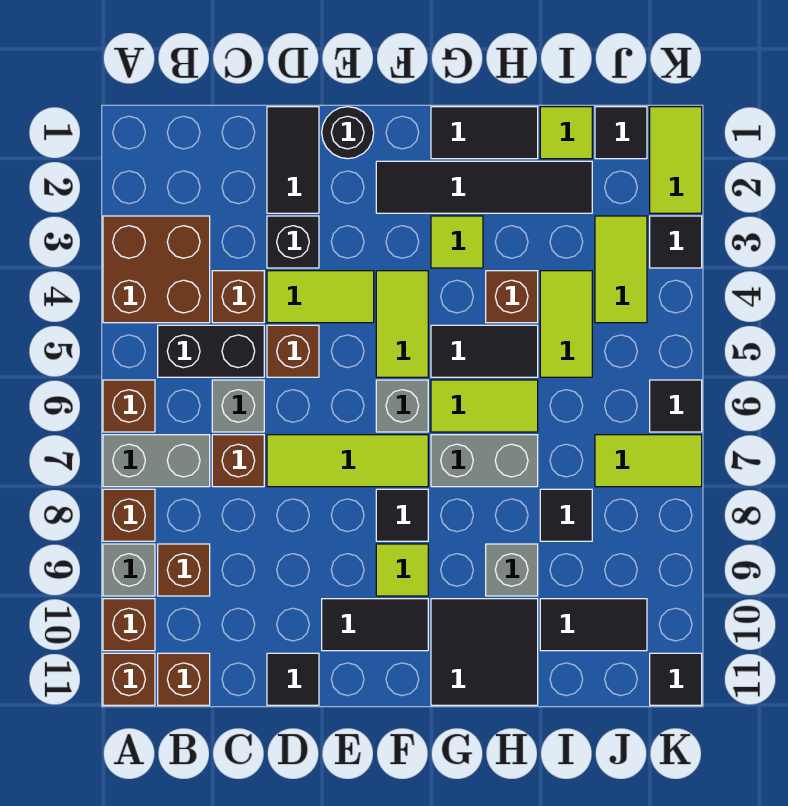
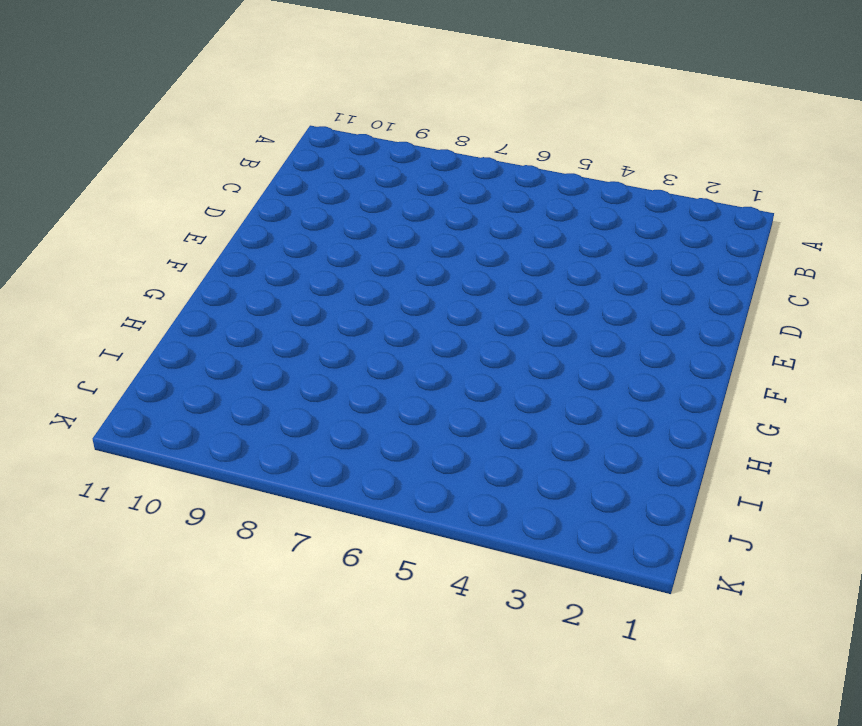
none -> brown 2x2 brick [103,216,210,323]
none -> brown 1x1 brick [103,380,155,432]
none -> grey 1x2 brick [103,435,210,487]
none -> brown 1x1 brick [103,489,155,541]

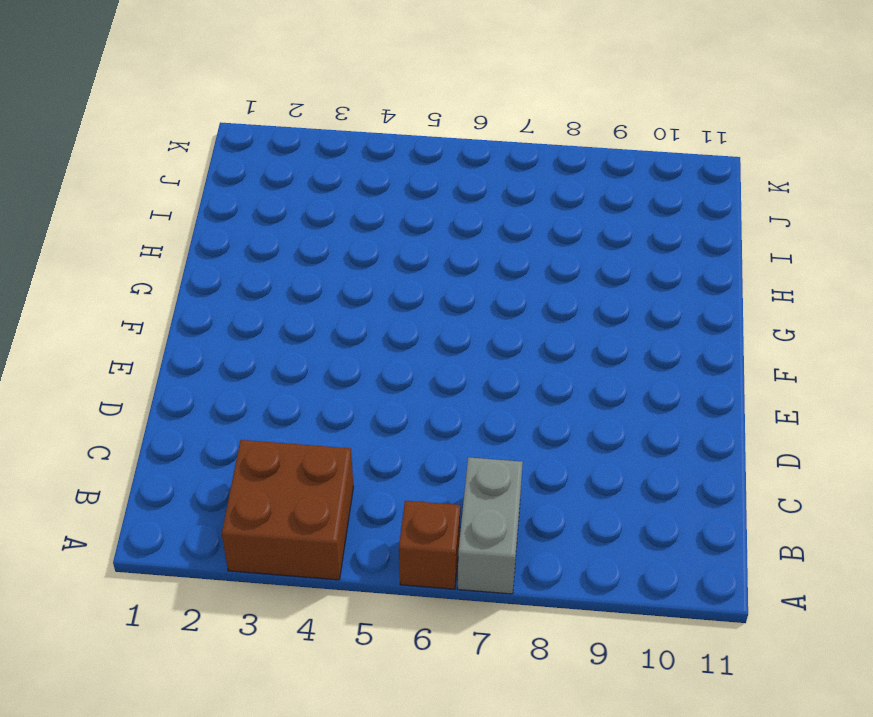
none -> brown 1x1 brick [103,489,155,541]
none -> grey 1x1 brick [103,544,155,596]
none -> brown 1x1 brick [103,599,155,651]
none -> brown 1x1 brick [103,653,155,705]

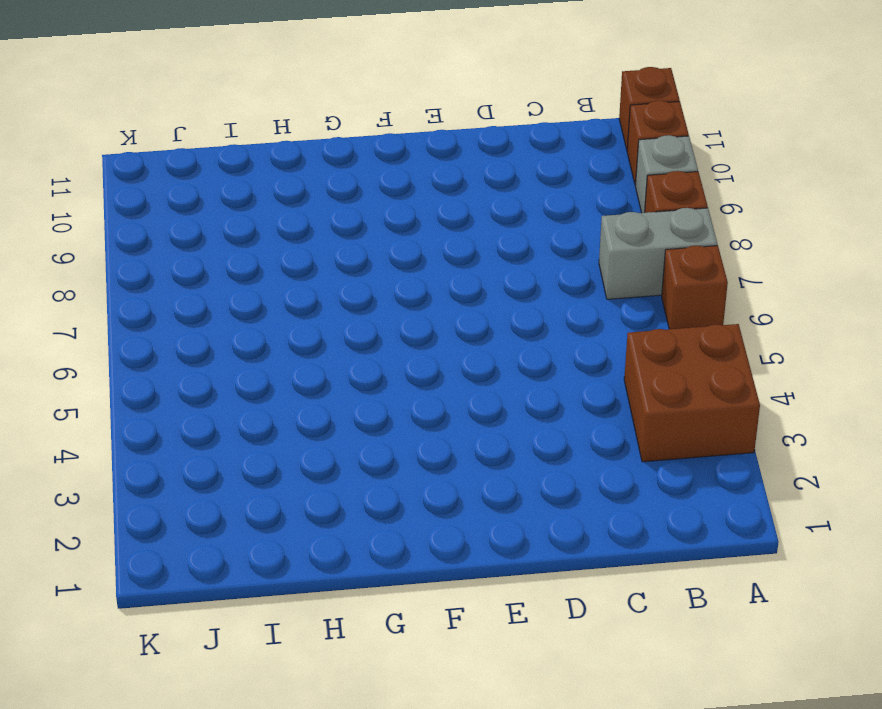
none -> black 1x2 brick [158,325,264,377]
none -> brown 1x1 brick [158,544,210,596]
none -> brown 1x1 brick [158,653,210,705]
none -> brown 1x1 brick [212,271,264,323]

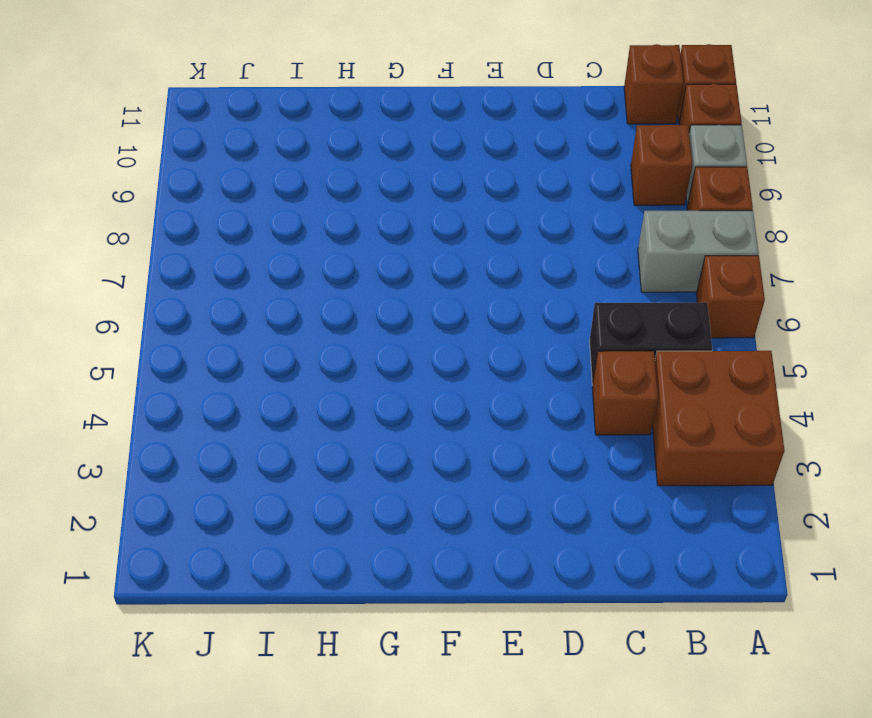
none -> grey 1x1 brick [212,380,264,432]
none -> brown 1x1 brick [212,435,264,487]
none -> black 1x2 tile [267,107,319,213]
none -> black 1x1 brick [267,216,319,268]

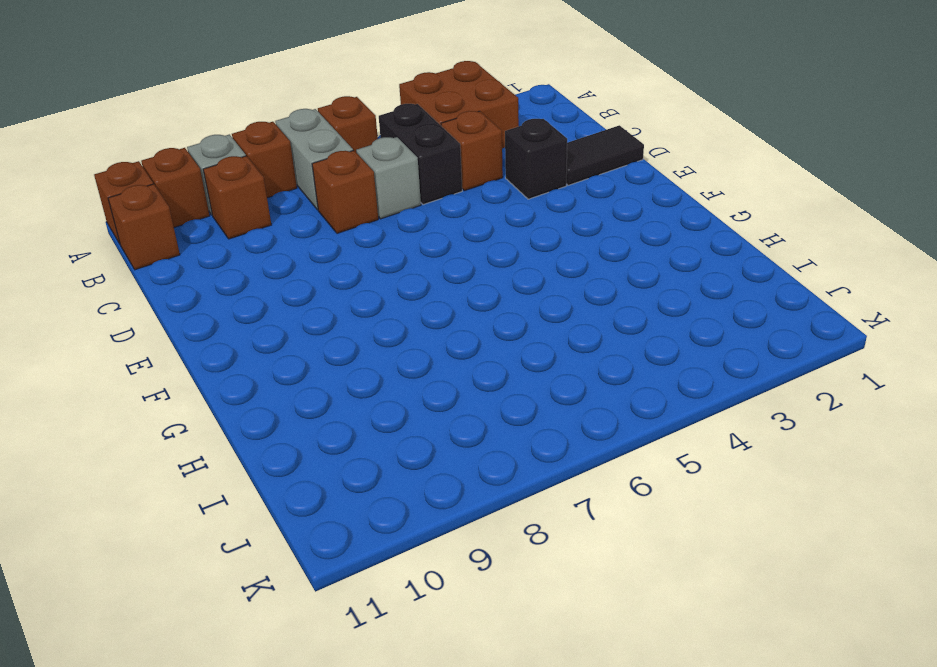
none -> lime 1x2 tile [267,271,374,323]
none -> brown 1x1 brick [267,325,319,377]
none -> lime 1x3 tile [267,435,428,487]
none -> black 1x1 tile [267,653,319,705]

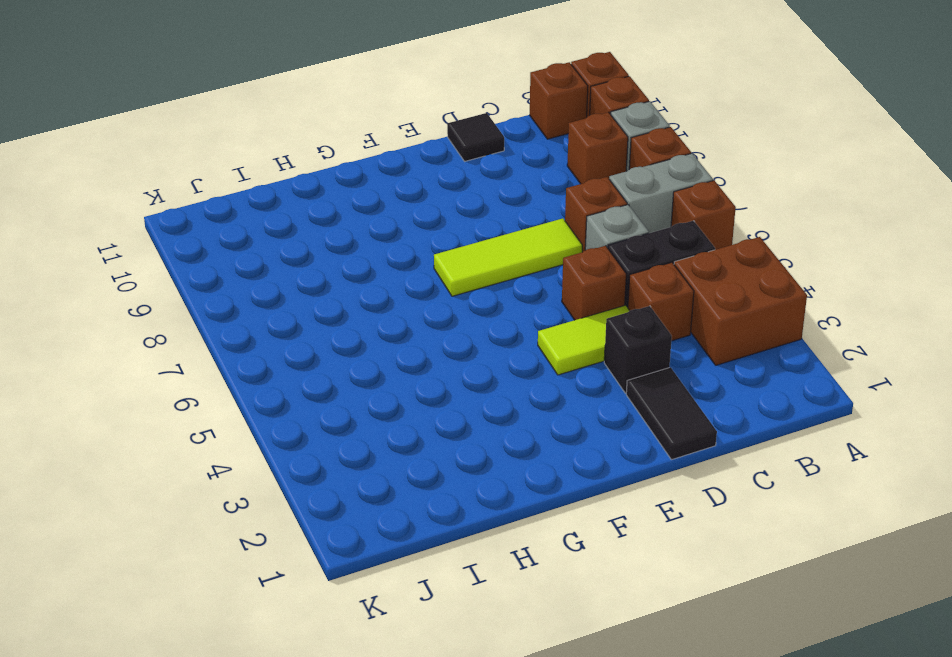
none -> black 1x1 round brick [322,107,374,159]
none -> black 1x2 tile [322,599,428,651]
none -> black 1x4 tile [376,161,592,213]
none -> lime 1x2 tile [376,271,428,377]

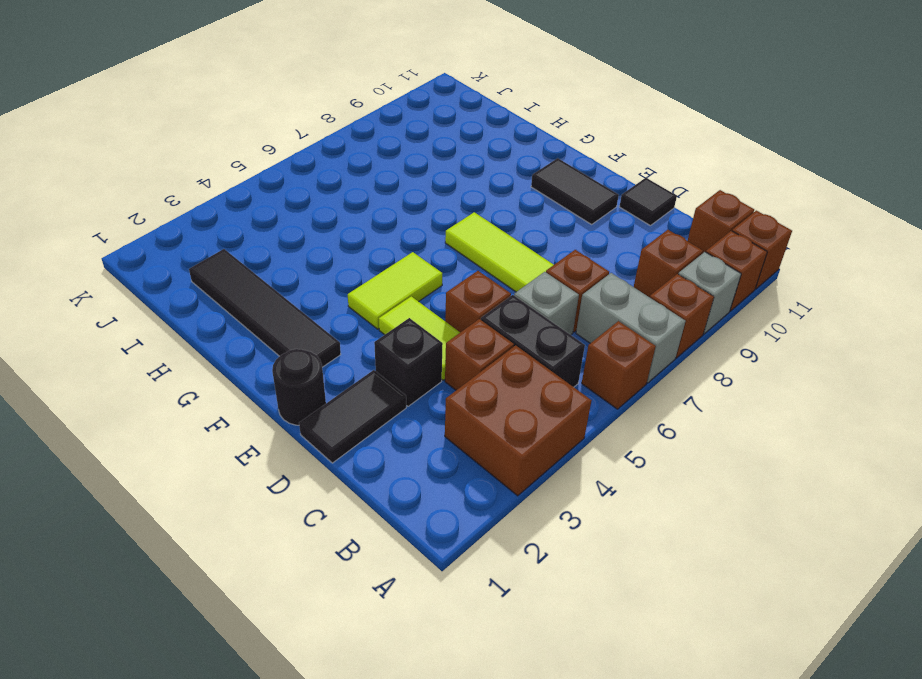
none -> grey 1x1 brick [376,380,428,432]
none -> black 1x1 tile [376,489,428,541]
none -> lime 1x1 tile [376,544,428,596]
none -> black 1x2 tile [431,107,538,159]

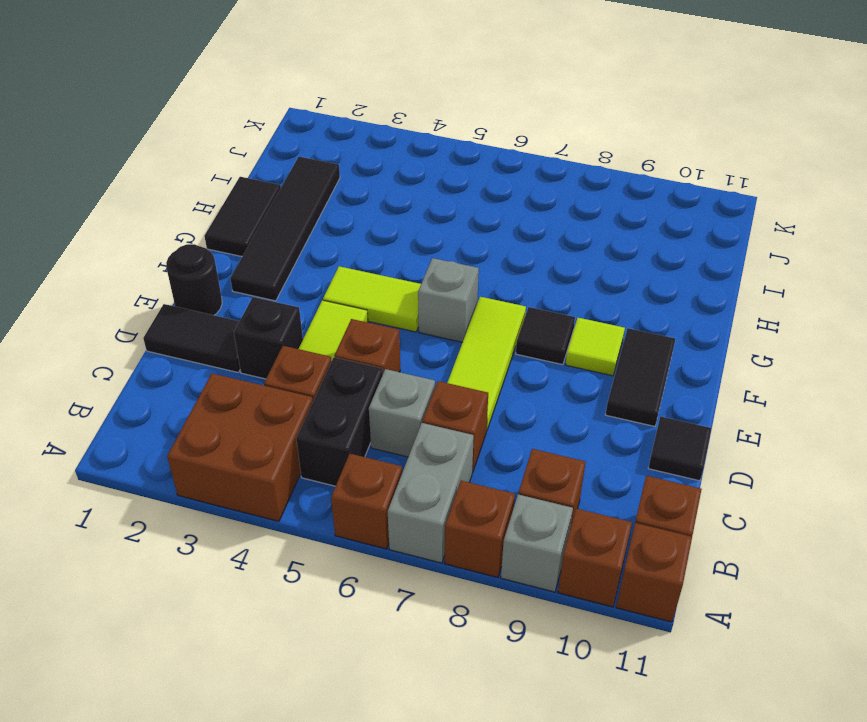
none -> lime 1x1 tile [431,216,483,268]
none -> black 1x2 tile [431,325,538,377]
none -> lime 1x2 tile [431,380,538,432]
none -> grey 1x2 brick [431,435,538,487]

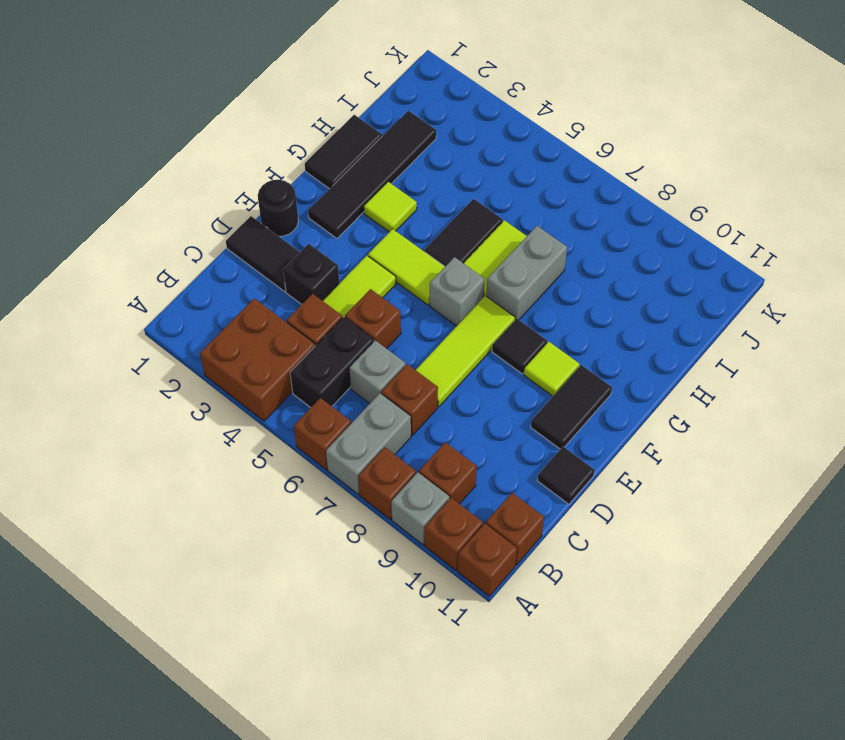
none -> black 2x2 tile [431,599,538,705]
none -> brown 1x1 brick [486,271,538,323]
none -> grey 1x1 brick [486,544,538,596]
none -> lime 1x1 tile [540,107,592,159]

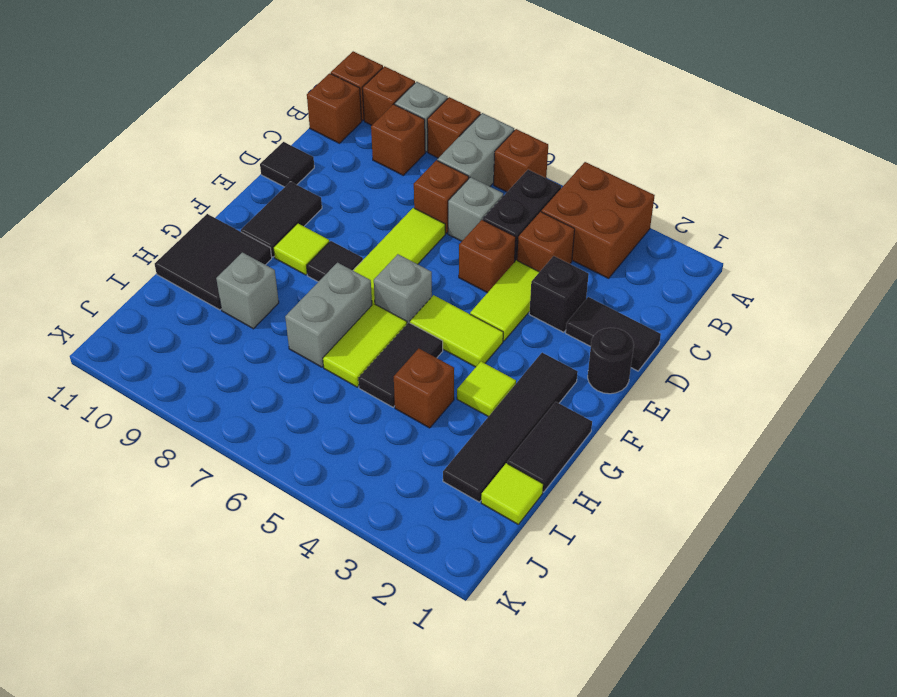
none -> lime 1x2 tile [540,271,592,377]
none -> black 1x1 tile [540,489,592,541]
none -> black 1x2 tile [540,599,647,651]
none -> black 1x1 tile [595,107,647,159]

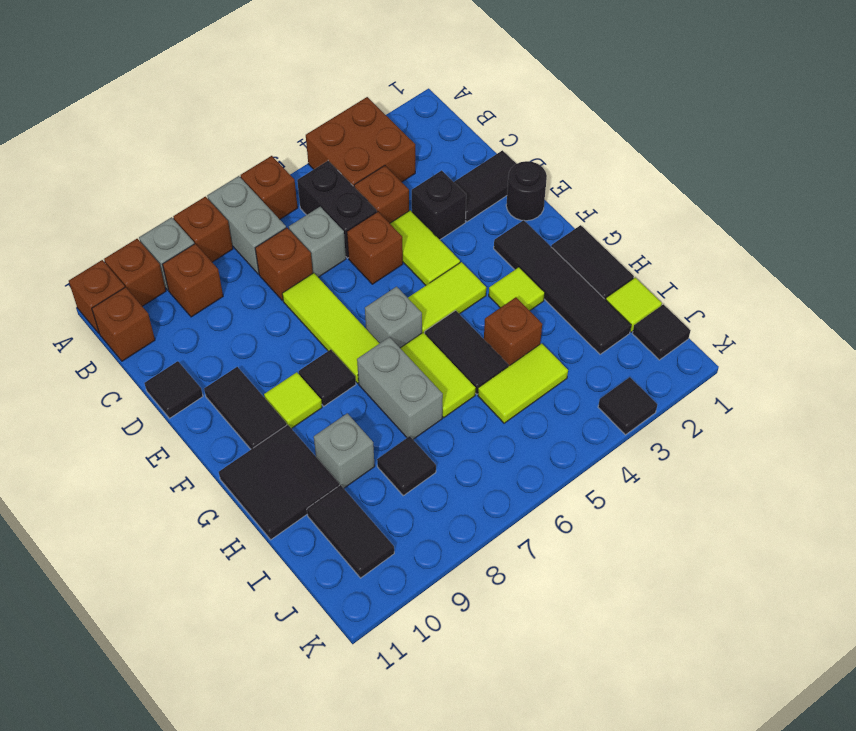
none -> lime 1x2 tile [595,216,647,323]
none -> lime 1x2 tile [595,435,702,487]
none -> lime 1x2 tile [650,107,702,213]
none -> black 1x1 tile [650,380,702,432]

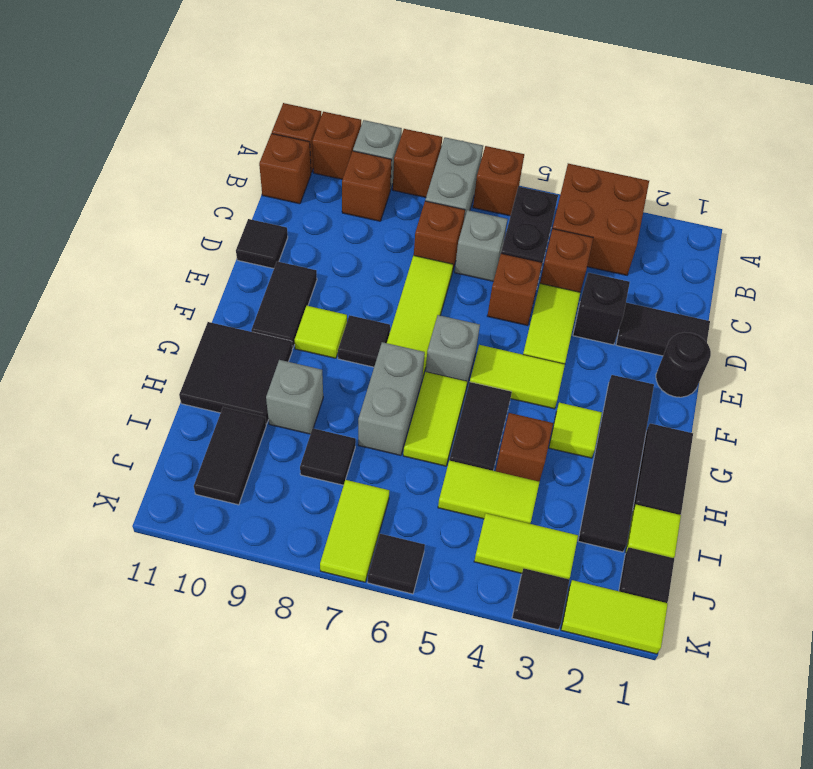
none -> black 1x1 tile [650,653,702,705]

